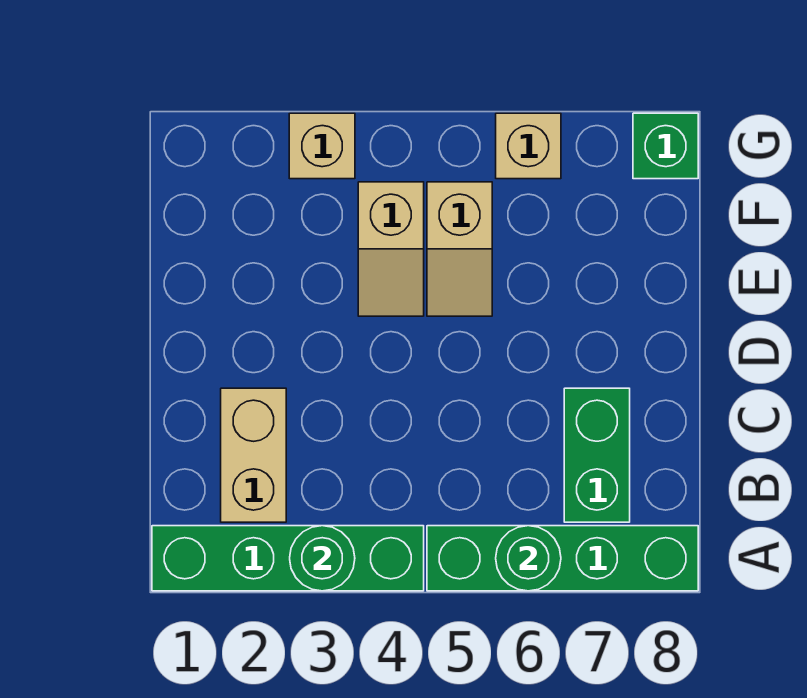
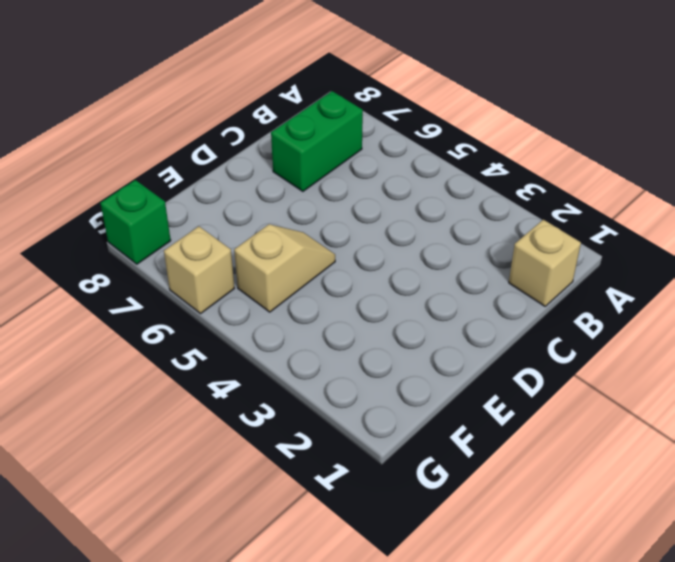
tan 1x1 brick [509,220,581,306] -> tan 1x1 brick moved to [289,113,355,179]
none -> green 1x4 brick [152,526,424,591]
none -> green 1x4 brick [427,526,698,591]

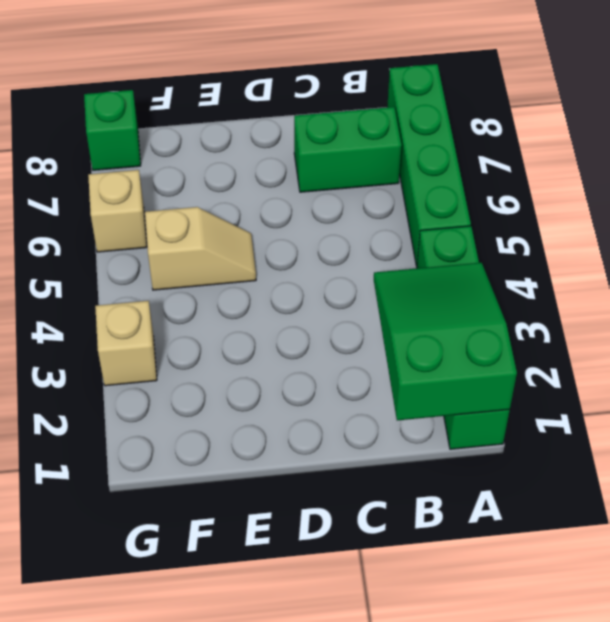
green 2x3 slope [374,263,517,420] -> green 1x1 round brick [290,526,355,591]
none -> tan 1x2 brick [221,388,286,522]
none -> tan 1x2 slope [358,182,424,316]

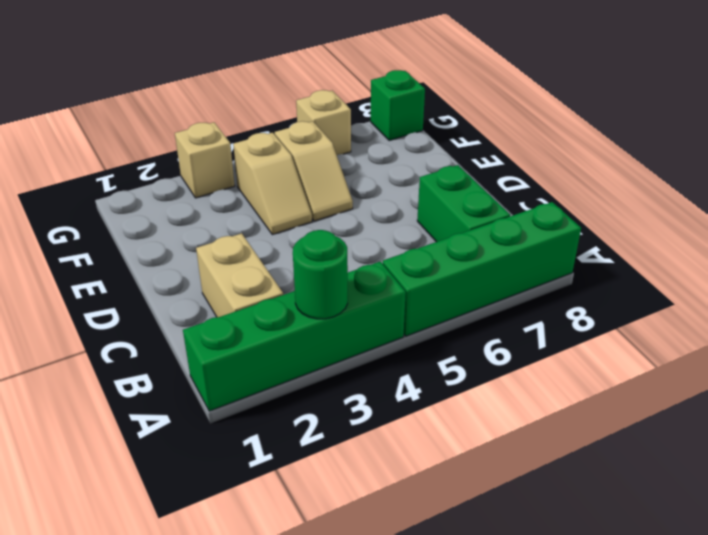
none -> green 1x1 round brick [496,526,561,591]

